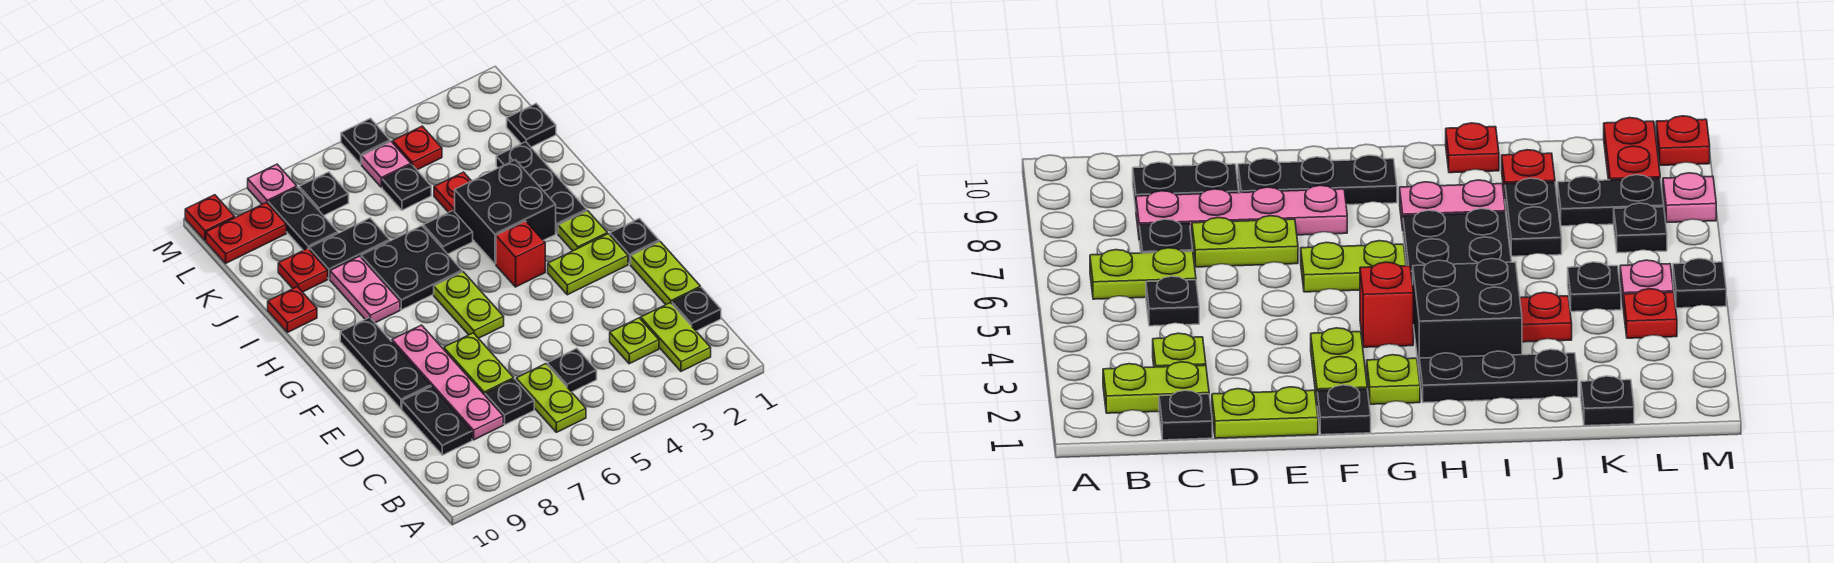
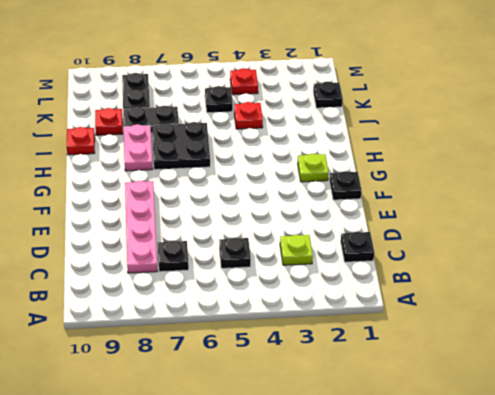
none -> lime 1x2 plate [641,303,711,371]
none -> lime 1x2 plate [516,364,586,432]
none -> black 1x2 plate [402,386,472,455]
none -> lime 1x2 plate [631,241,700,304]

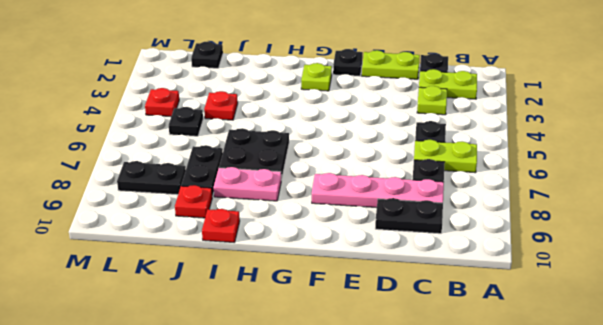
none -> lime 1x2 plate [444,333,514,395]
none -> black 1x3 plate [340,317,431,409]
none -> lime 1x2 plate [548,234,628,295]
none -> lime 1x2 plate [434,272,504,338]

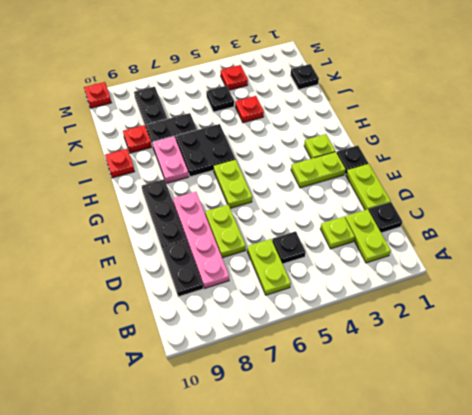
none -> black 1x1 plate [485,379,534,425]
none -> red 1x1 brick [496,221,545,287]
none -> black 1x3 plate [496,142,587,234]
none -> black 2x2 brick [455,160,556,264]

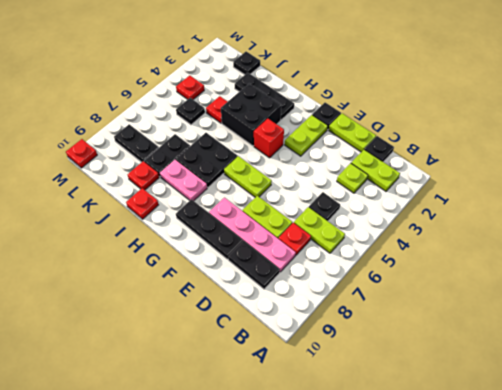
red 1x1 plate [279,223,311,255] -> black 1x1 plate [485,379,534,425]
none -> lime 1x1 plate [558,211,607,251]
none -> black 1x1 plate [423,211,473,254]
none -> pink 1x1 plate [362,141,411,187]
none -> black 1x1 plate [299,172,349,216]

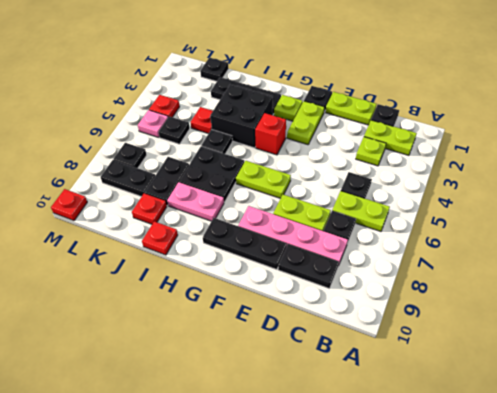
none -> red 1x2 plate [206,203,286,263]
none -> black 1x1 plate [341,119,390,164]
none -> pink 1x1 plate [248,164,297,204]

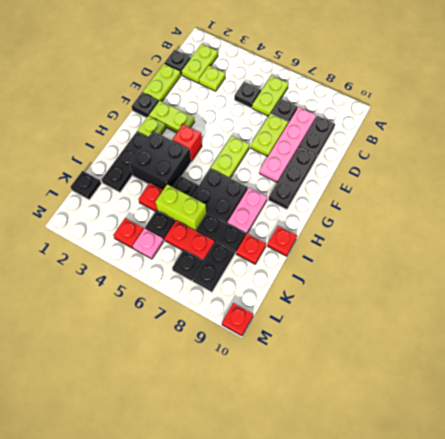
lime 1x2 brick [155,184,206,231] -> none
red 1x2 plate [165,221,215,261] -> red 1x2 plate moved to [206,203,286,263]
none -> black 1x1 plate [341,119,390,164]
none -> pink 1x1 plate [248,164,297,204]

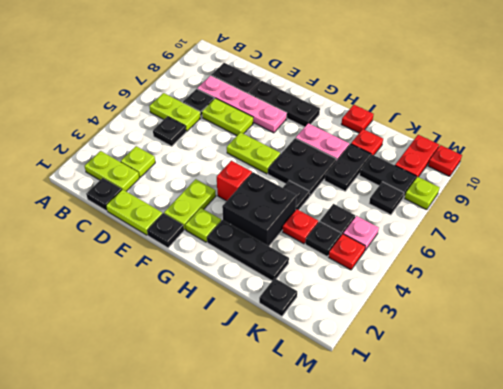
black 1x1 plate [305,221,342,256] -> black 1x1 plate moved to [341,119,390,164]
lime 1x1 plate [405,177,440,210] -> pink 1x1 plate [248,164,297,204]

